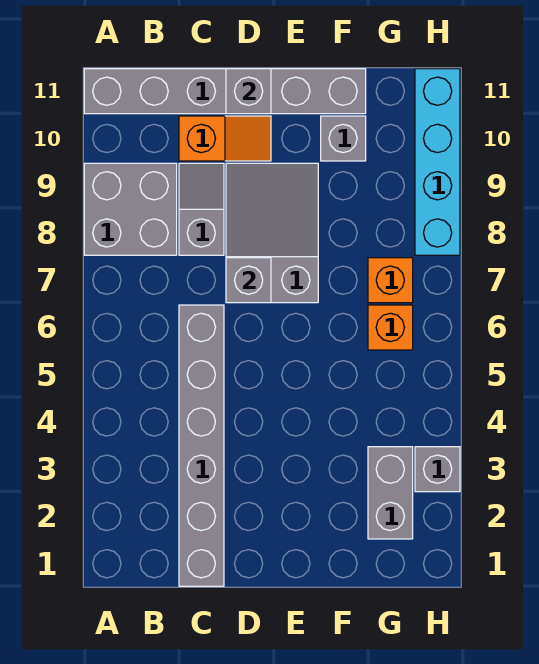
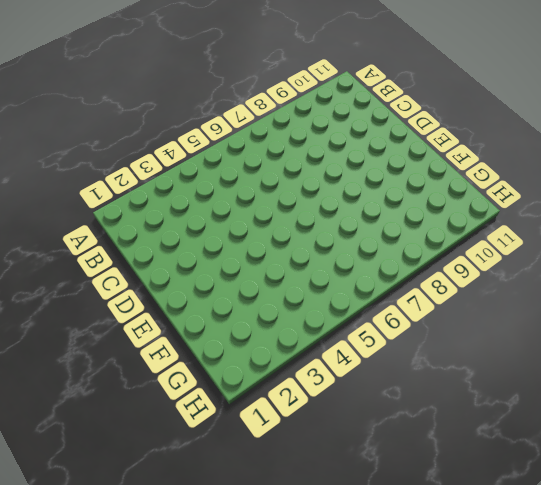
none -> grey 2x2 brick [84,163,177,255]
none -> grey 1x6 brick [84,69,366,114]
none -> grey 1x6 brick [179,305,224,586]

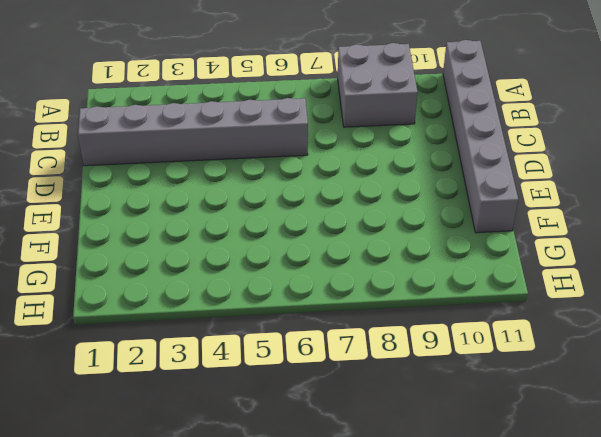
none -> grey 1x2 slope [179,163,224,255]
none -> orange 1x2 slope [179,116,271,161]
none -> grey 2x3 slope [226,163,318,303]

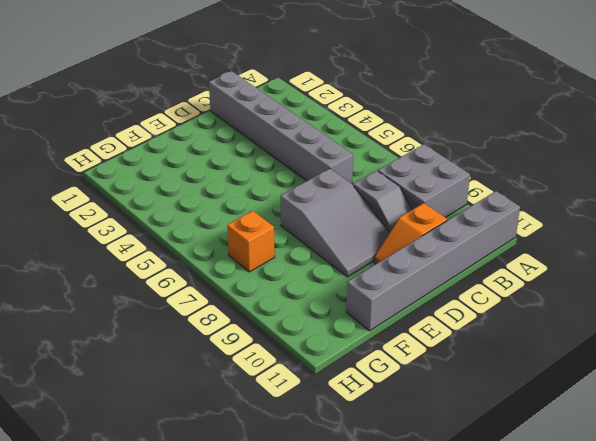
none -> grey 1x1 brick [321,116,366,161]
none -> grey 1x2 brick [368,447,413,539]
none -> orange 1x1 brick [368,305,413,350]

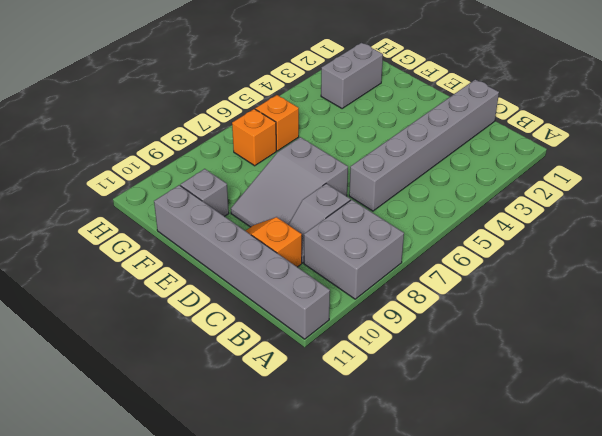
none -> grey 1x1 brick [415,447,460,492]
none -> cyan 1x4 brick [415,69,460,255]
none -> grey 1x1 brick [226,258,271,303]

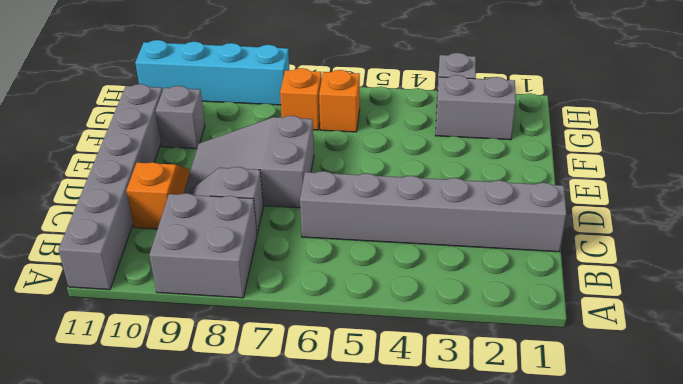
none -> grey 1x1 brick [226,258,271,303]
none -> grey 1x1 brick [226,69,271,114]

